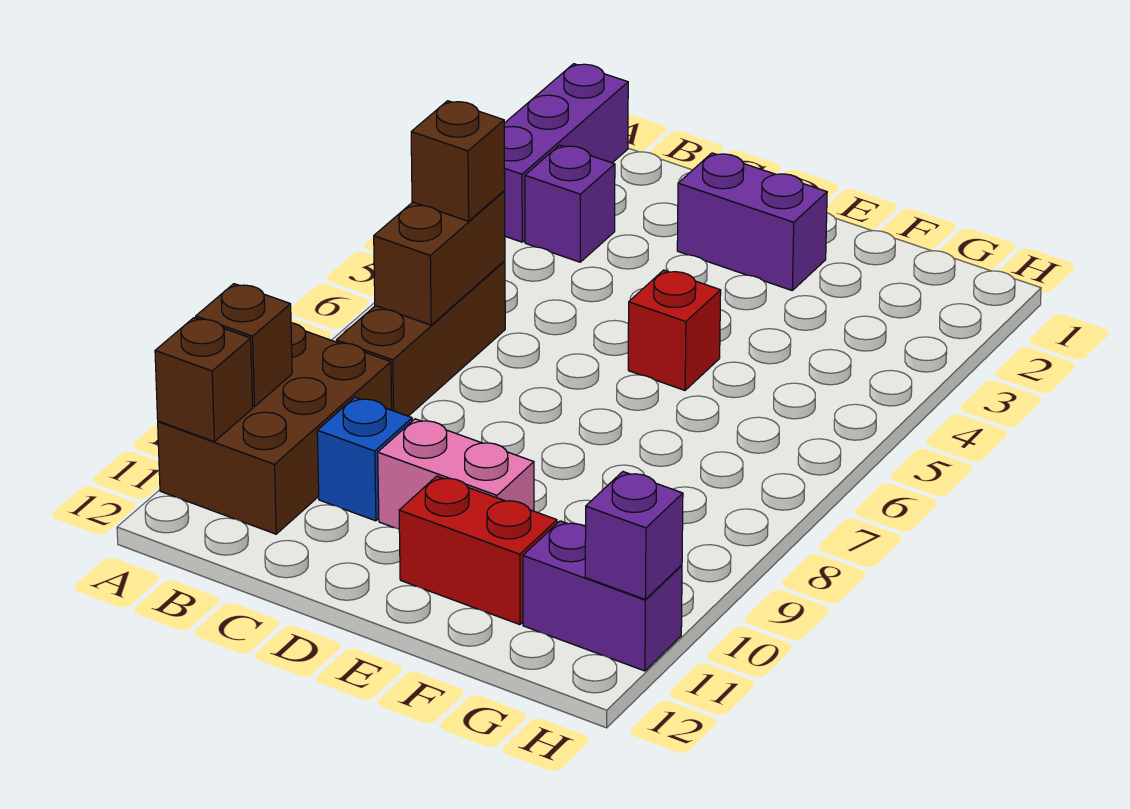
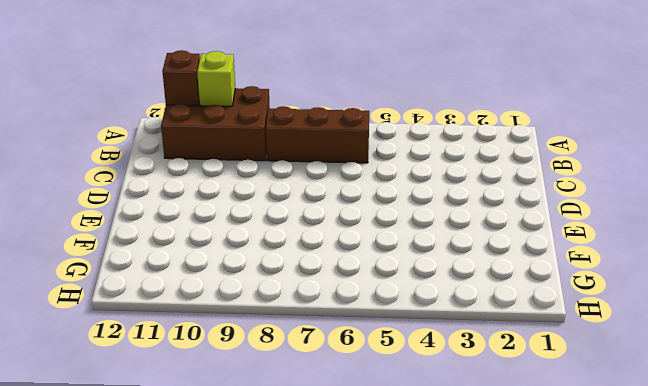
lime 1x1 brick [197,51,235,106] -> brown 1x1 brick [196,284,292,407]
none -> purple 1x3 brick [504,64,628,242]
none -> purple 1x1 brick [525,145,615,262]
none -> blue 1x1 brick [317,397,412,521]

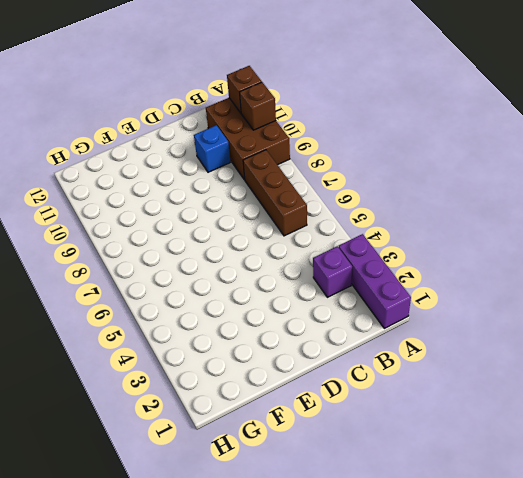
none -> purple 1x2 brick [677,153,827,290]
none -> pink 1x2 brick [378,419,534,529]
none -> red 1x1 brick [628,270,721,390]

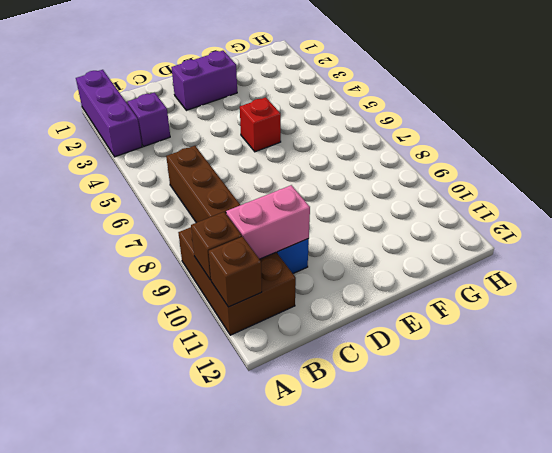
pink 1x2 brick [226,185,310,259] -> pink 1x2 brick moved to [378,419,534,529]
none -> red 1x2 brick [399,476,557,625]
none -> purple 1x2 brick [523,521,682,671]
none -> brown 1x2 brick [374,191,505,325]

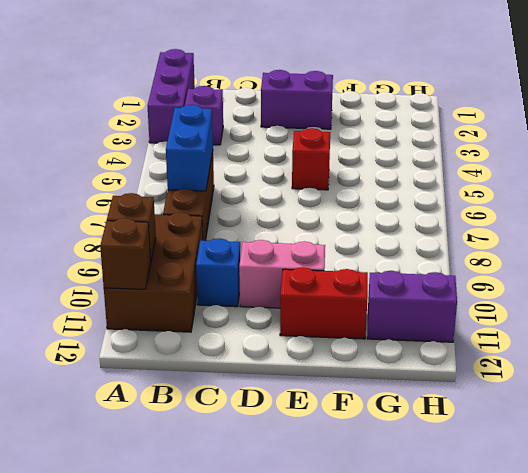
blue 1x2 brick [166,105,213,191] -> brown 1x2 brick [374,191,505,325]
none -> purple 1x1 brick [585,472,683,599]
none -> brown 1x1 brick [411,101,505,221]

